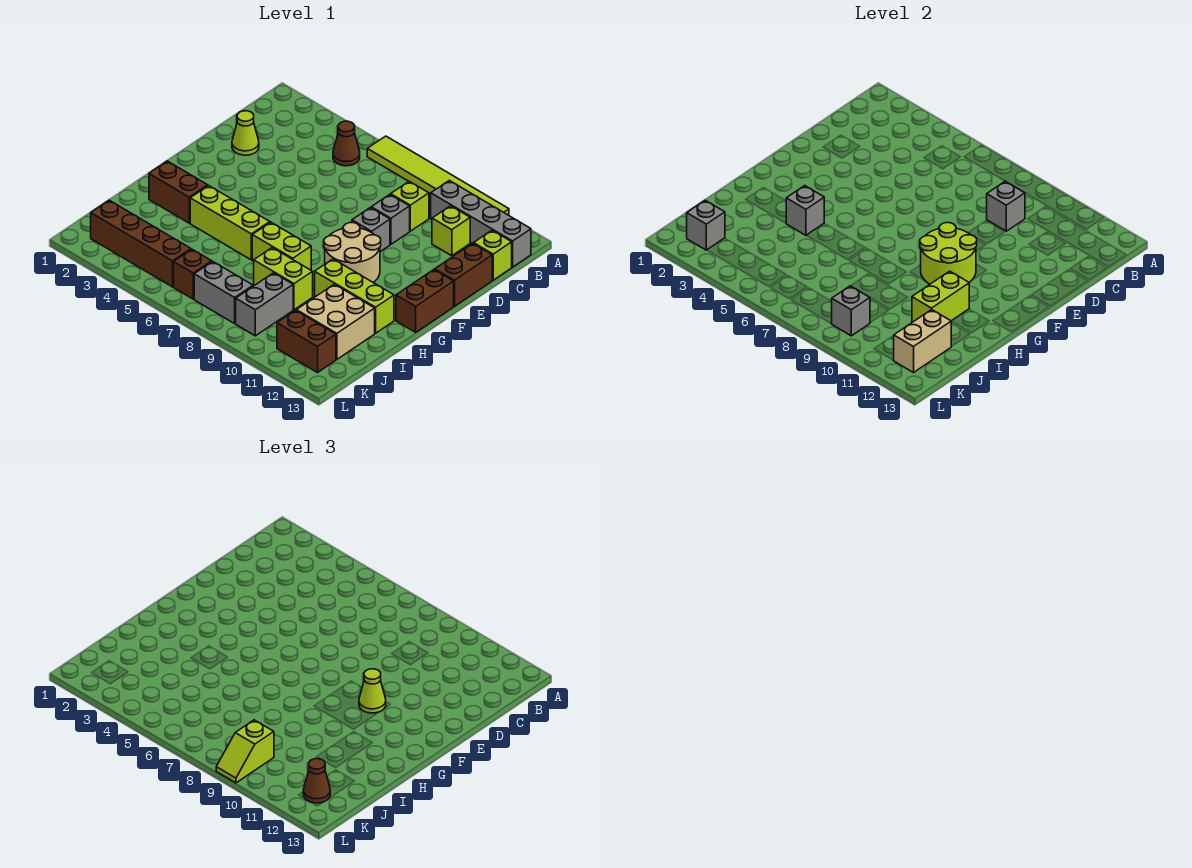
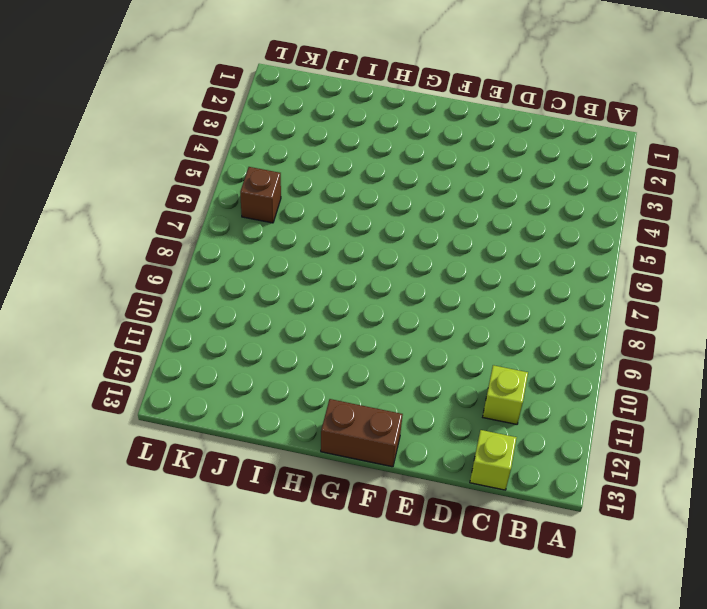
none -> lime 1x6 tile [367,136,509,215]
none -> brown 1x1 cone [333,121,360,166]
none -> grey 1x4 brick [431,181,531,267]
none -> lime 1x1 brick [391,181,429,231]

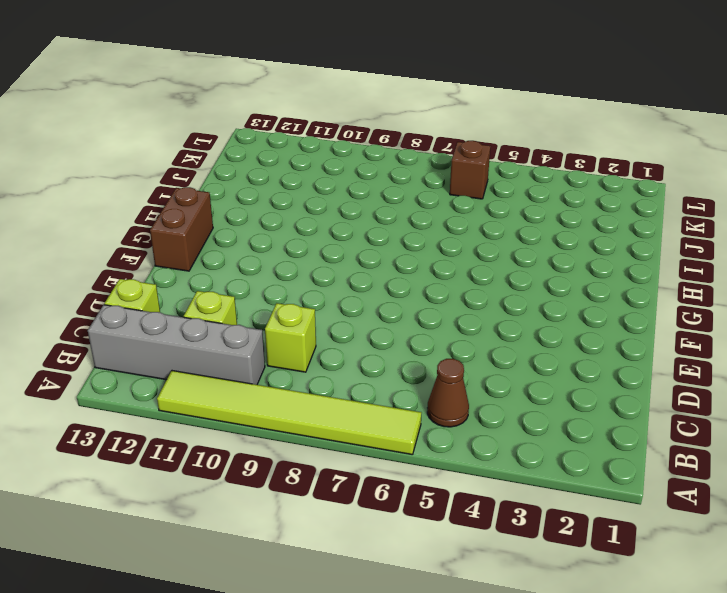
none -> lime 1x1 cone [232,111,259,155]
none -> grey 1x1 brick [371,194,410,244]
none -> brown 1x2 brick [435,243,492,306]
none -> grey 1x1 brick [352,208,390,252]

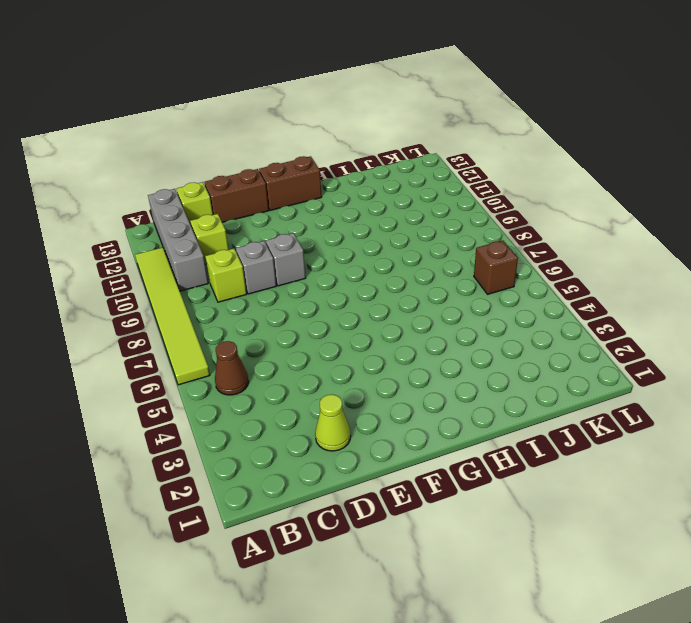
none -> tan 2x2 round brick [324,223,381,283]
none -> brown 1x2 brick [149,161,208,223]
none -> lime 1x3 brick [190,186,270,260]
none -> lime 1x2 brick [252,222,311,270]

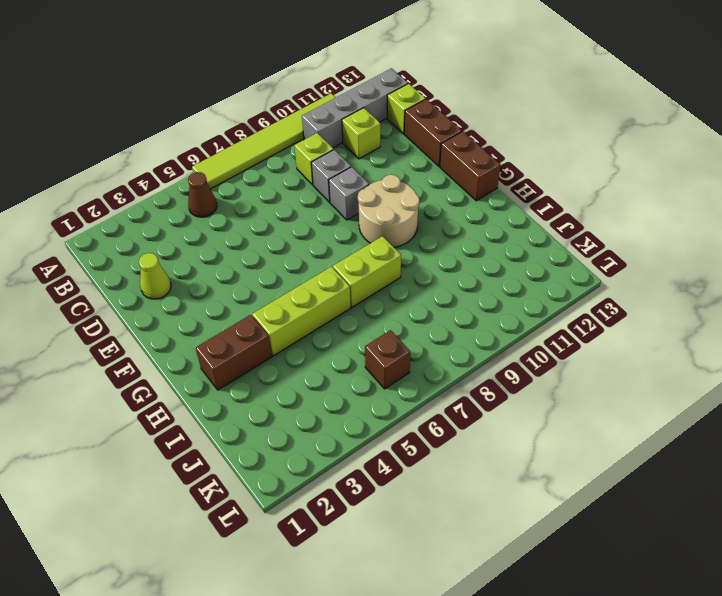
none -> lime 1x3 brick [315,259,394,333]
none -> lime 1x2 brick [254,248,313,310]
none -> tan 2x2 brick [296,284,375,359]
none -> grey 1x2 brick [236,273,293,336]

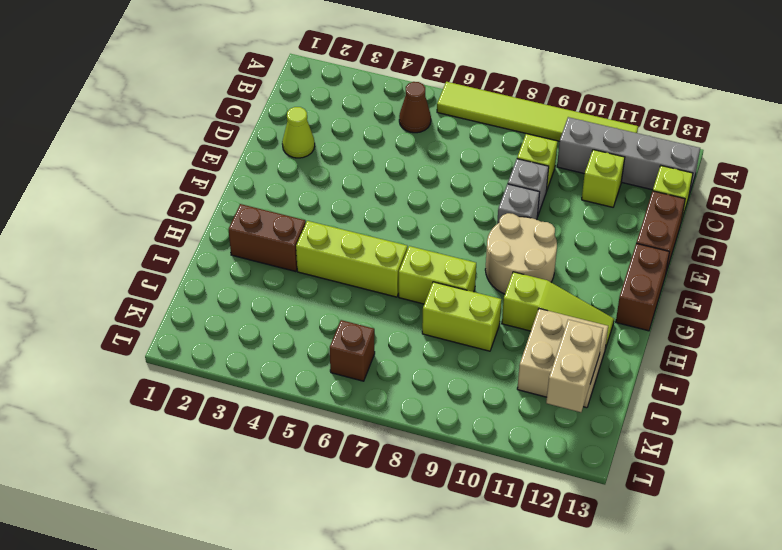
lime 1x3 slope [502,272,614,348] -> lime 1x3 brick [315,259,394,333]
none -> grey 1x2 brick [236,273,293,336]
none -> brown 1x4 brick [91,200,191,287]
none -> grey 1x2 brick [194,261,253,323]
none -> brown 1x2 brick [277,310,336,373]

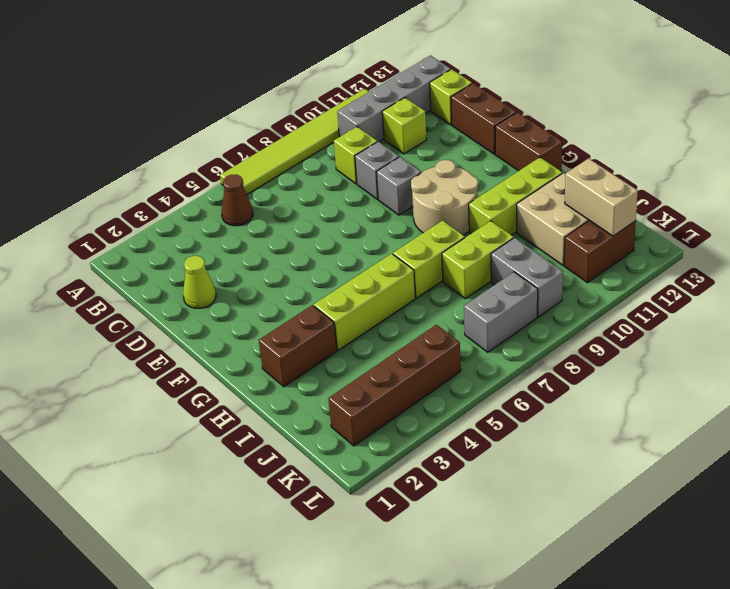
none -> brown 1x1 brick [174,249,212,299]
none -> grey 1x1 brick [987,181,1025,231]
none -> lime 2x2 round brick [920,223,977,284]
none -> grey 1x1 brick [786,186,824,235]

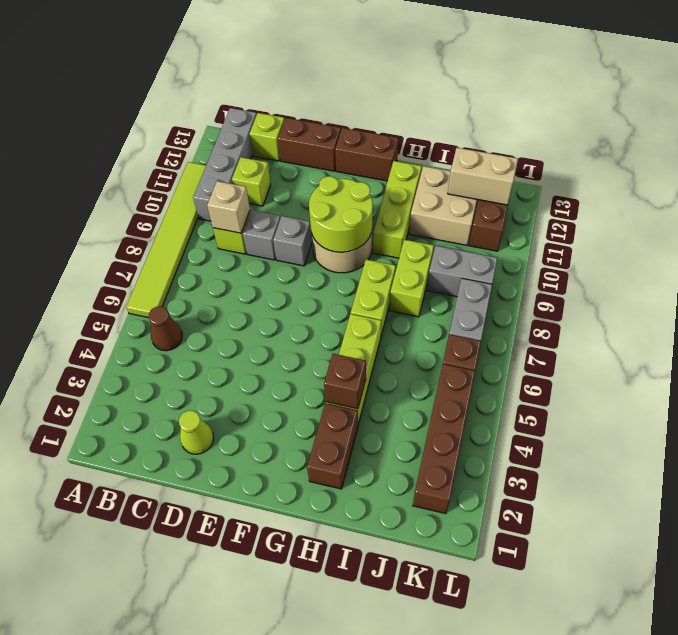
tan 1x1 brick [207,181,250,233] -> grey 1x1 brick [987,181,1025,231]
brown 1x1 brick [324,354,366,409] -> grey 1x1 brick [786,186,824,235]
none -> lime 1x2 brick [912,271,969,322]
none -> grey 1x1 brick [687,200,725,250]
none -> grey 1x1 brick [832,286,870,336]
none -> lime 1x1 cone [359,669,386,713]

